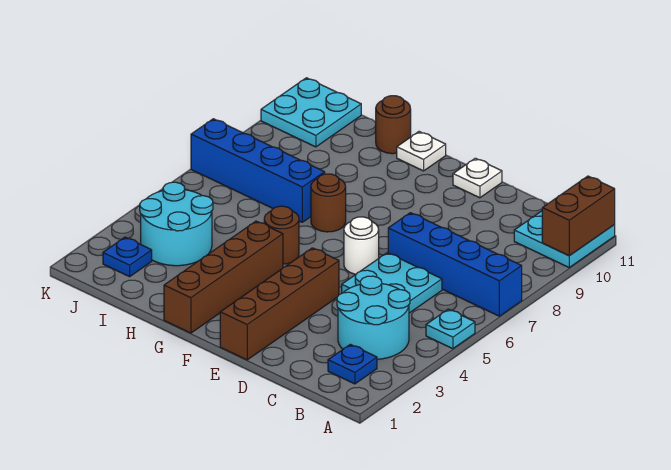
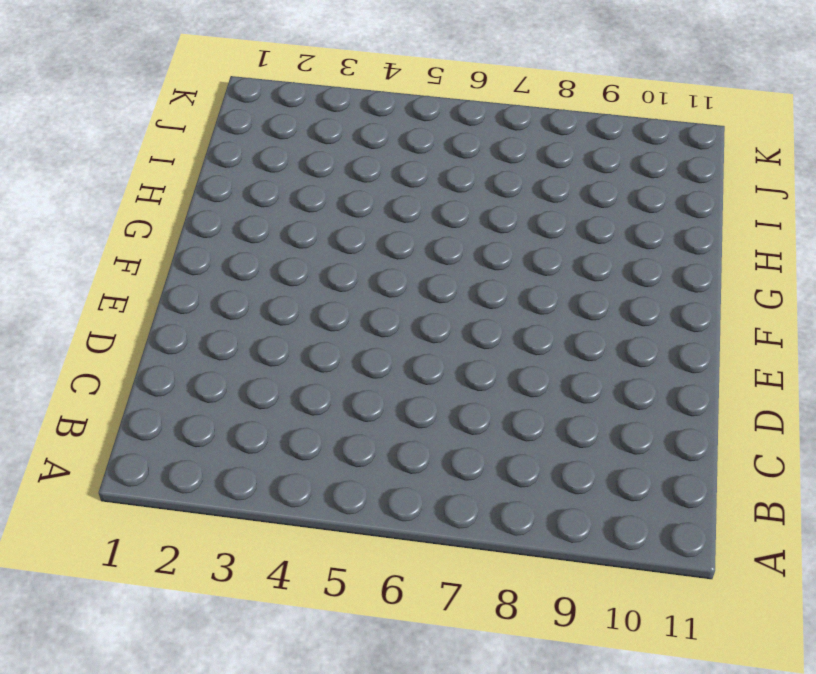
none -> cyan 1x1 plate [426,309,475,349]
none -> blue 1x4 brick [388,213,522,316]
none -> cyan 2x2 plate [514,211,615,267]

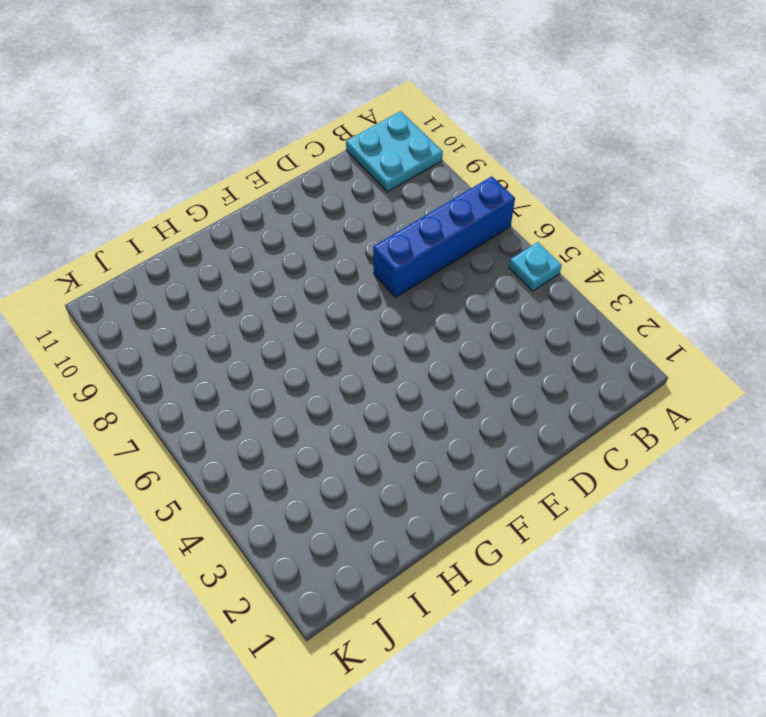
none -> blue 1x1 plate [328,344,377,384]
none -> cyan 2x2 round brick [337,276,410,359]
none -> cyan 2x2 plate [342,253,442,313]

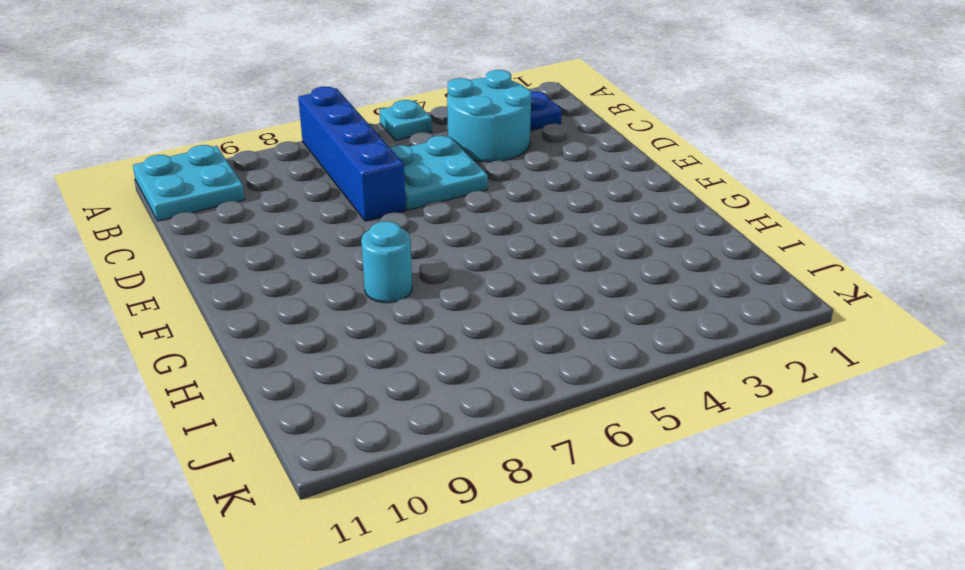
cyan 1x1 round brick [361,221,412,303] -> none
none -> brown 1x4 brick [220,248,339,360]
none -> white 1x1 round brick [344,217,379,274]
none -> white 1x1 plate [453,158,502,198]

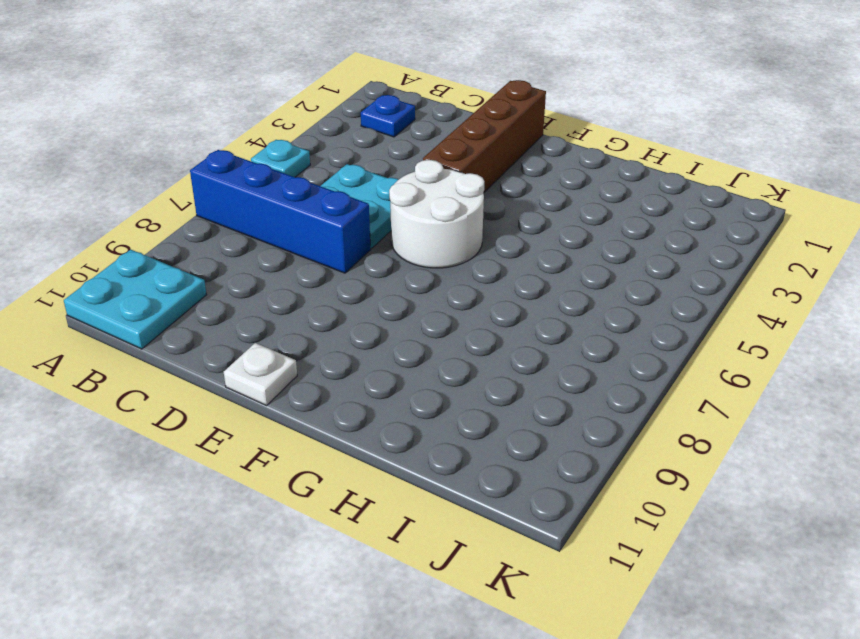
white 2x2 round brick [389,160,484,268] -> white 1x1 round brick [344,217,379,274]
none -> cyan 2x2 round brick [337,276,410,359]
none -> brown 1x4 brick [164,221,283,333]
none -> brown 1x1 round brick [264,206,299,264]

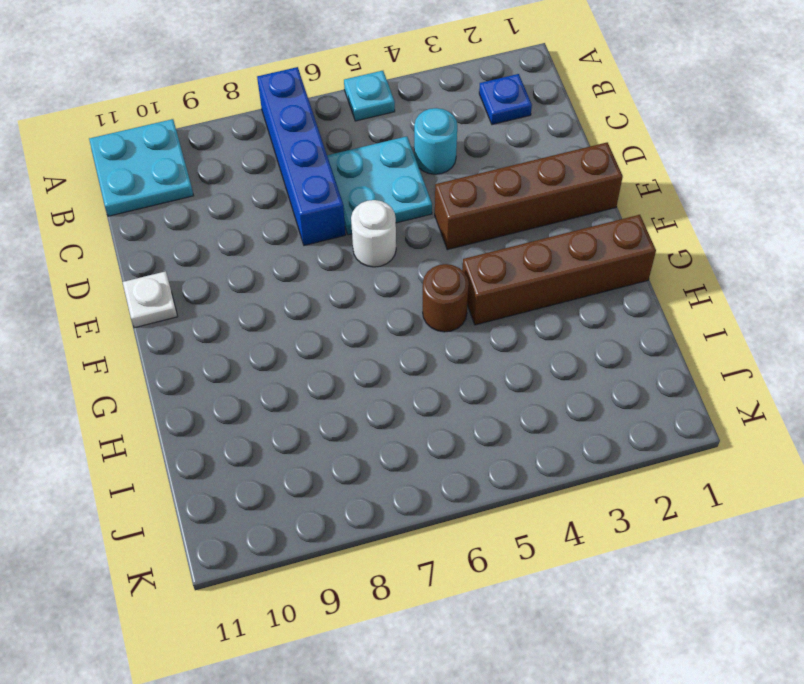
cyan 1x1 round brick [414,108,457,174] -> cyan 2x2 round brick [337,276,410,359]
none -> brown 1x1 round brick [311,174,346,232]
none -> white 1x1 plate [397,132,446,171]
none -> blue 1x4 brick [191,119,325,222]

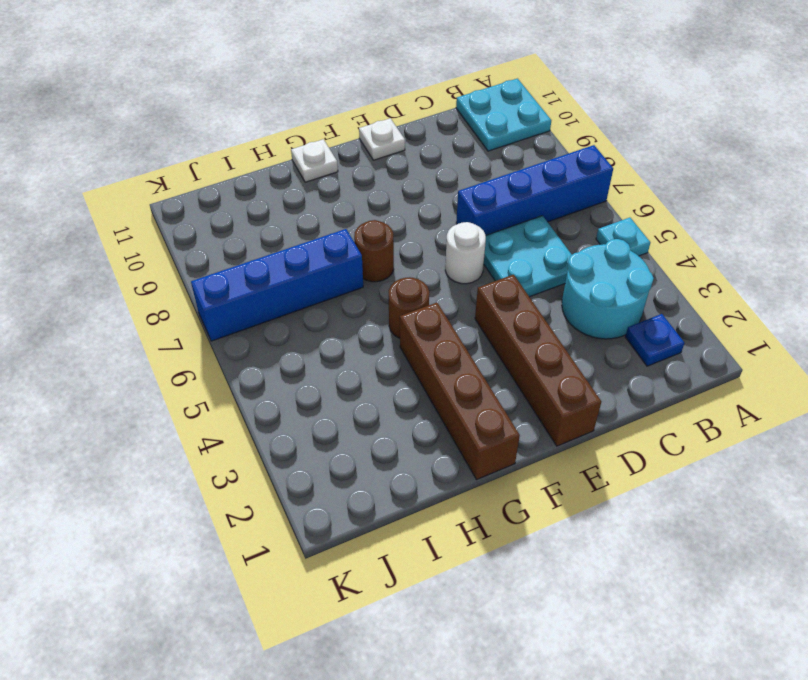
none -> brown 1x1 round brick [376,96,411,154]
none -> cyan 2x2 round brick [140,182,213,266]
none -> blue 1x1 plate [103,237,152,277]

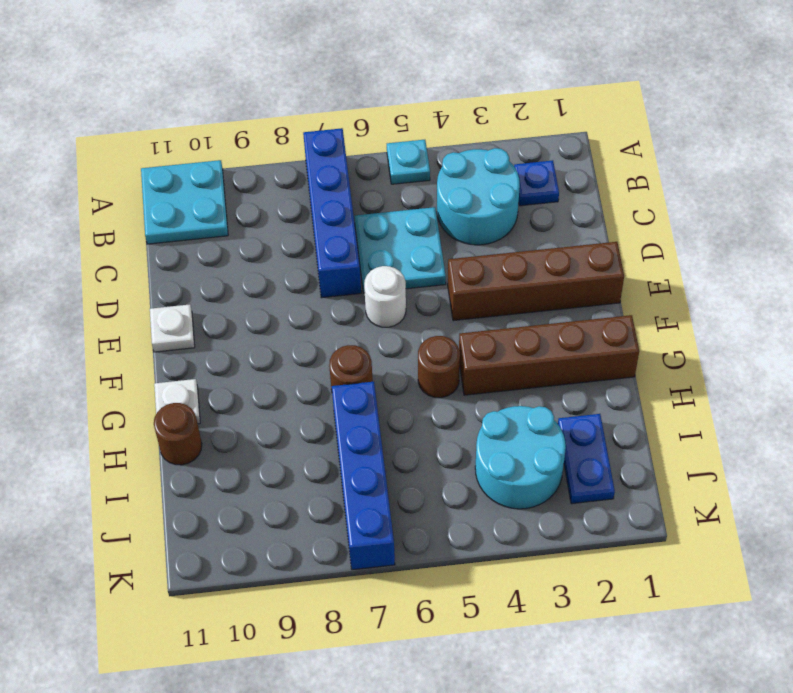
blue 1x2 plate [558,414,615,504] -> blue 1x1 plate [103,237,152,277]
none -> cyan 2x2 plate [261,78,361,147]
none -> brown 1x2 brick [542,176,615,256]

